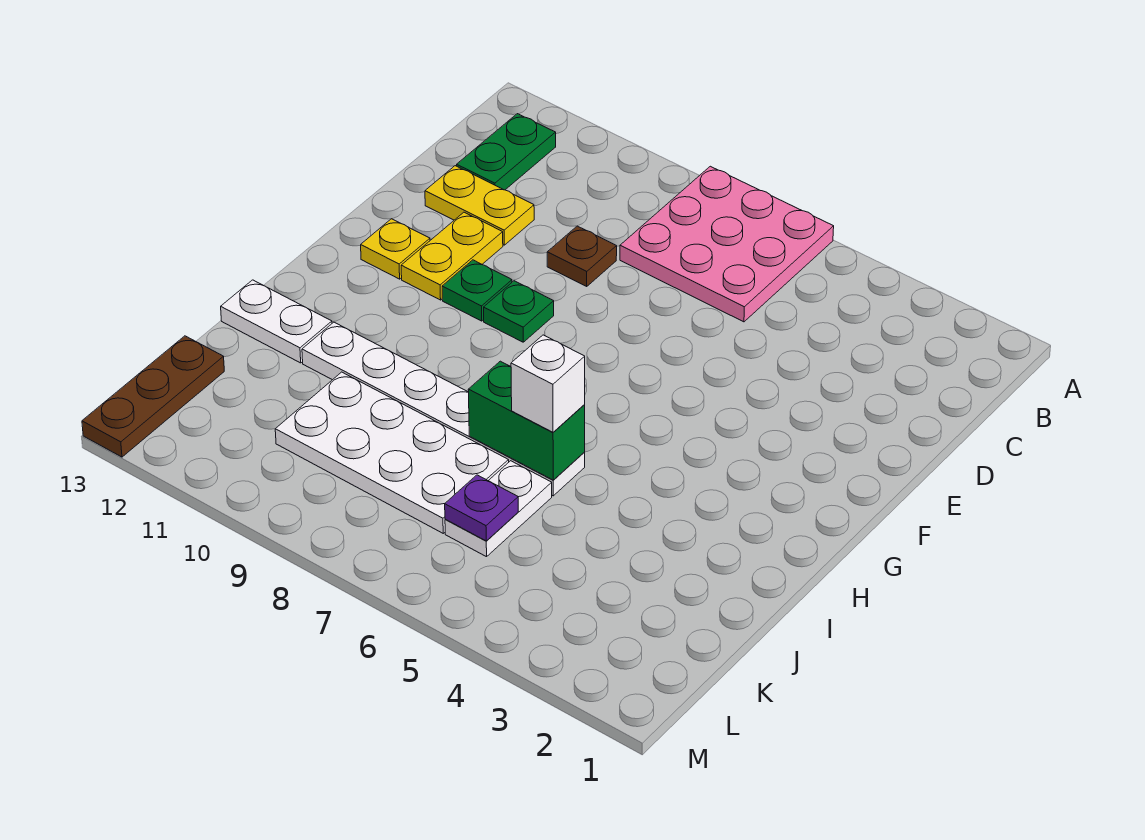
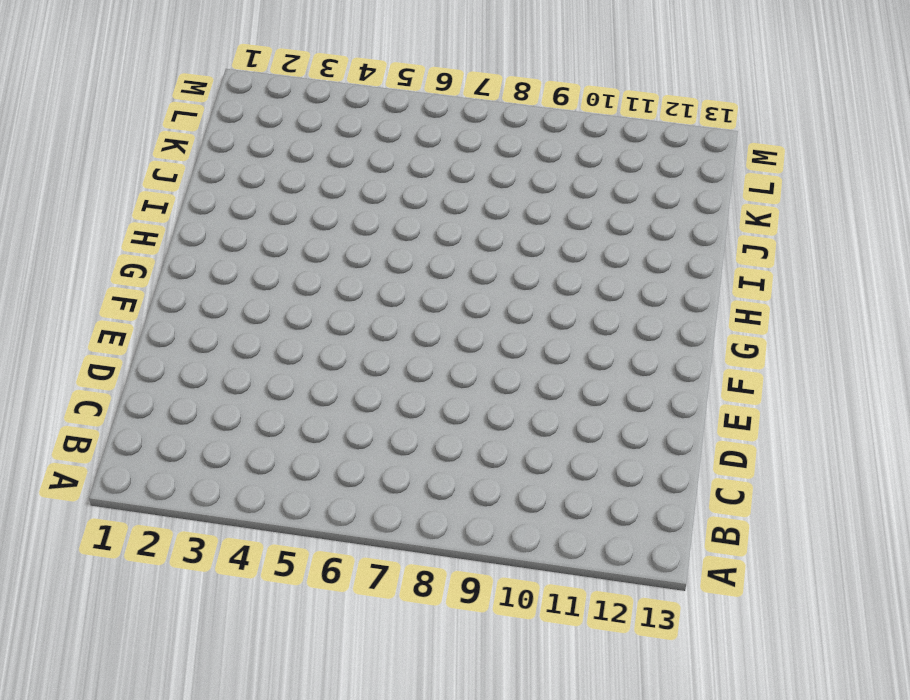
none -> pink 3x3 plate [620,166,834,322]
none -> green 1x2 plate [457,114,556,190]
none -> brown 1x1 plate [547,226,617,286]

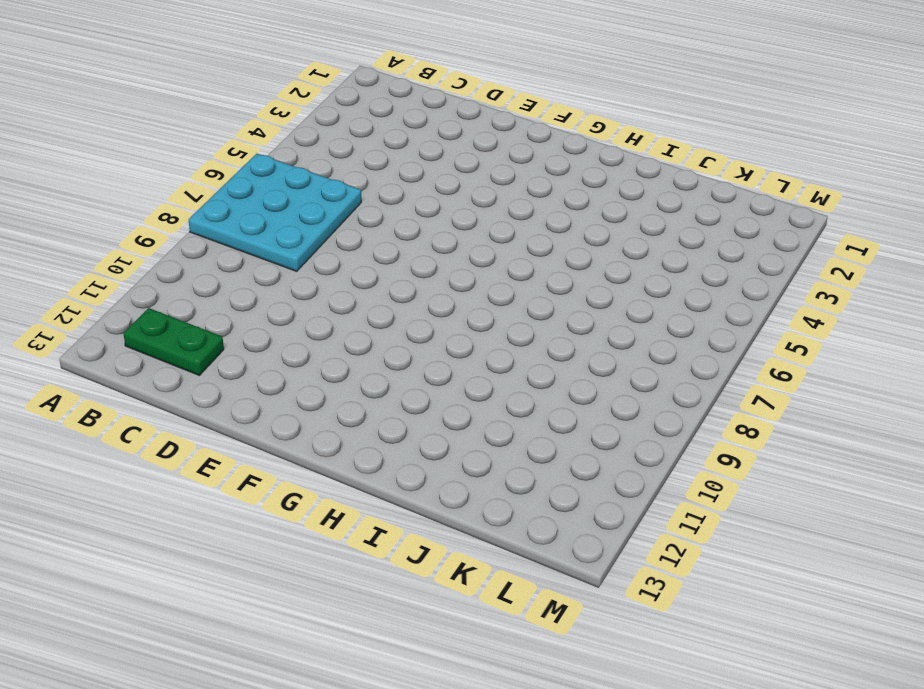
cyan 3x3 plate [189,154,361,271] -> pink 3x3 plate [620,166,834,322]
none -> brown 1x1 plate [547,226,617,286]
none -> yellow 1x2 plate [425,166,534,245]
none -> yellow 1x2 plate [401,212,503,300]

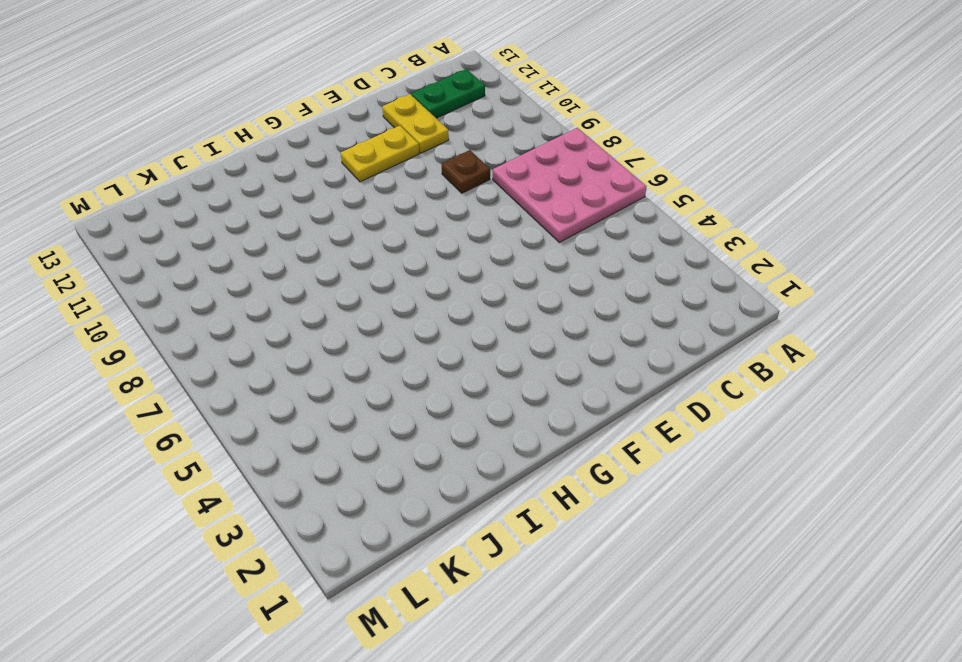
none -> green 1x1 plate [484,281,554,342]
none -> green 1x1 plate [442,260,512,321]
none -> yellow 1x1 plate [361,219,430,279]

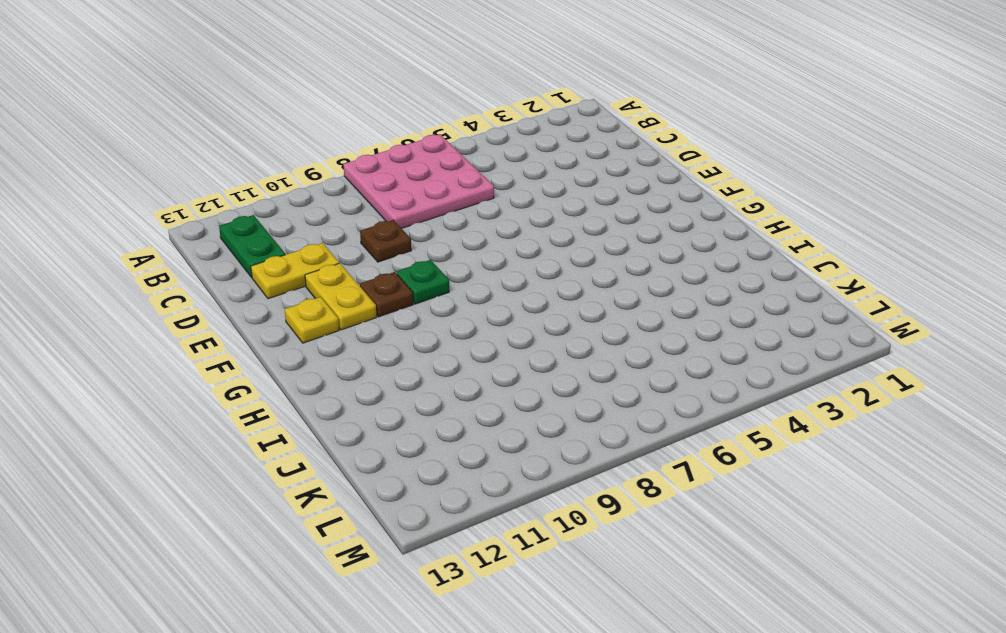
brown 1x1 plate [360,272,413,317] -> green 1x1 plate [442,260,512,321]
none -> white 1x6 plate [302,322,585,496]
none -> white 1x2 plate [221,280,332,363]
none -> white 1x2 plate [445,461,552,557]

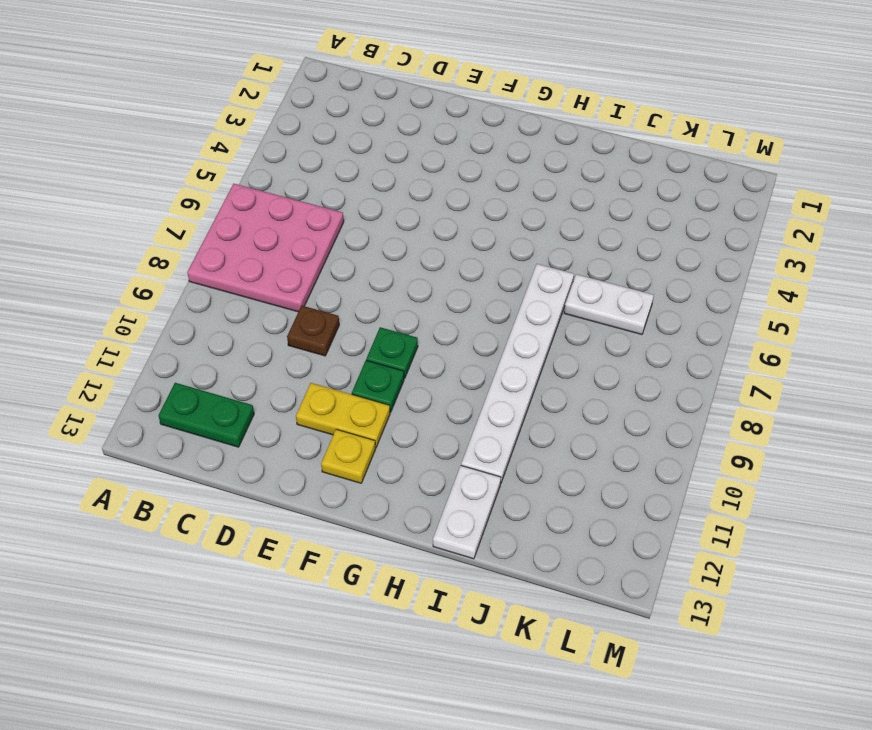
none -> yellow 1x2 plate [425,166,534,245]
none -> white 2x4 plate [275,372,509,533]
none -> brown 1x3 plate [82,336,224,457]

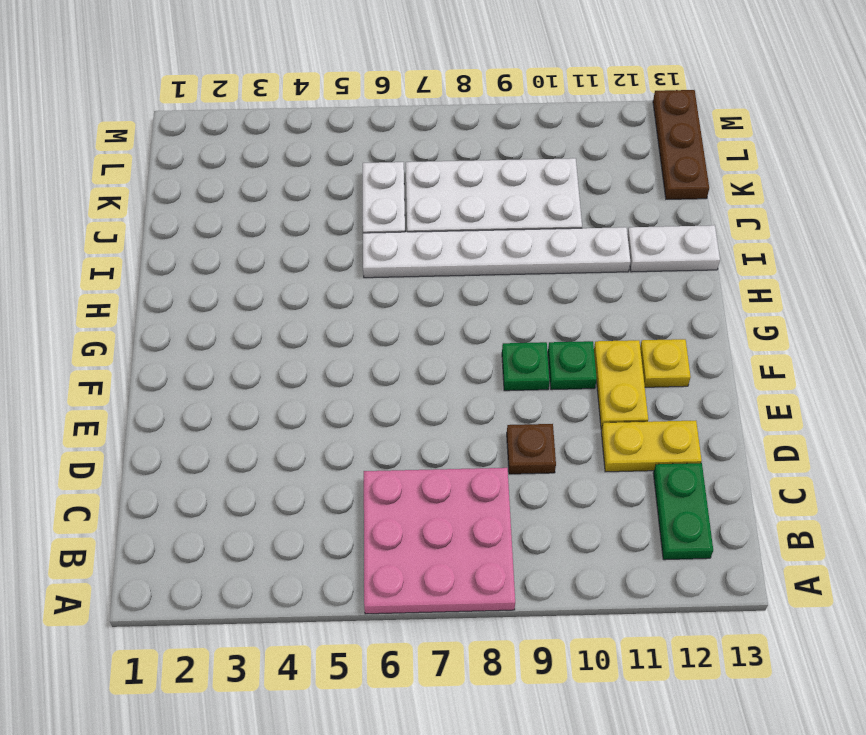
none -> green 1x2 brick [468,361,585,480]
none -> purple 1x1 plate [445,475,518,541]
none -> white 1x1 brick [511,335,585,432]

